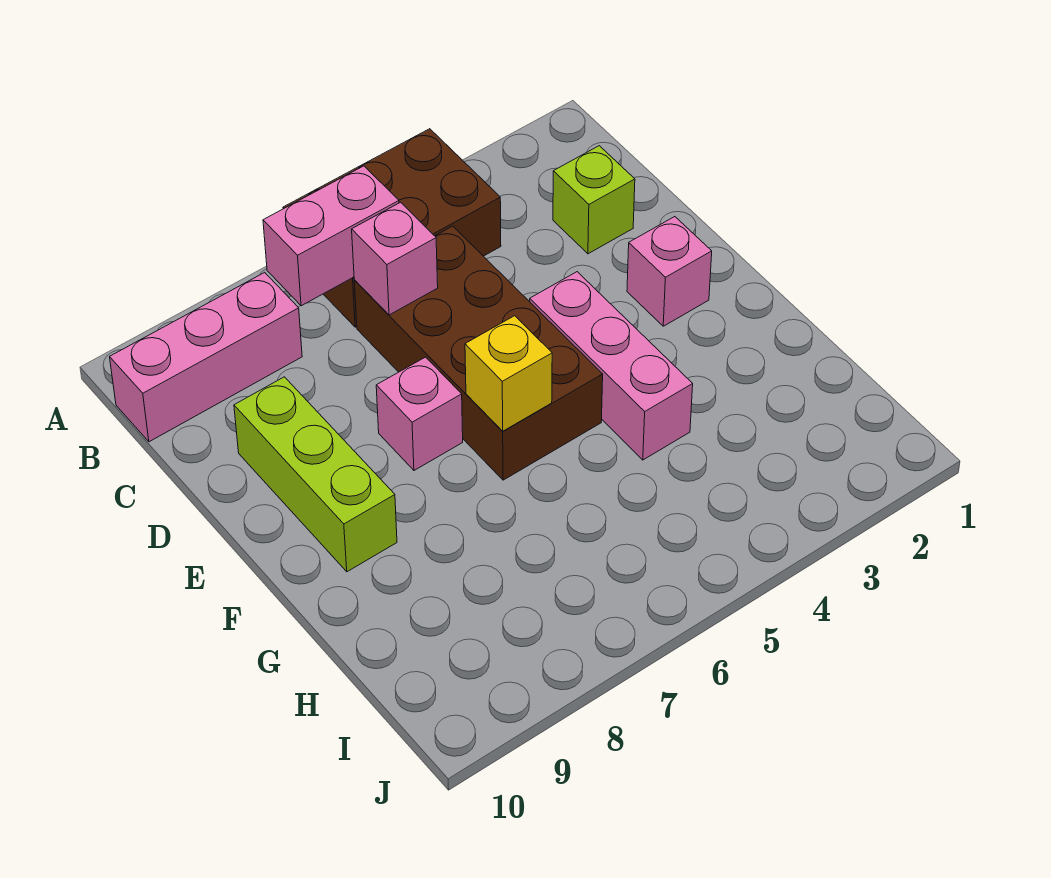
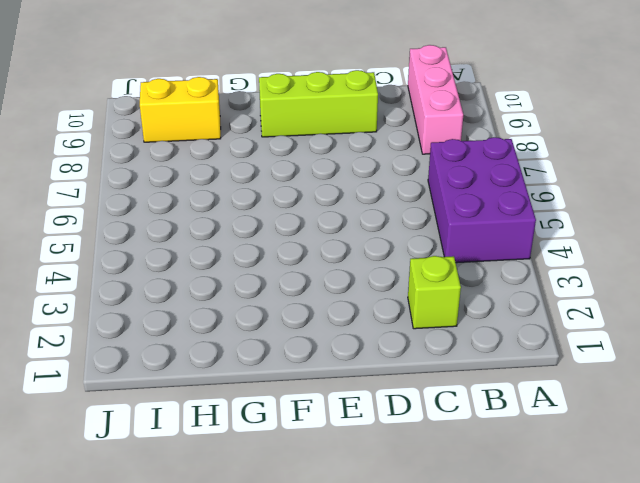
purple 2x3 brick [428,137,536,263] -> brown 2x3 brick [283,129,501,327]
yellow 1x2 brick [140,77,221,142] -> none
none -> brown 2x4 brick [354,226,603,480]
none -> pink 1x1 brick [627,217,712,326]

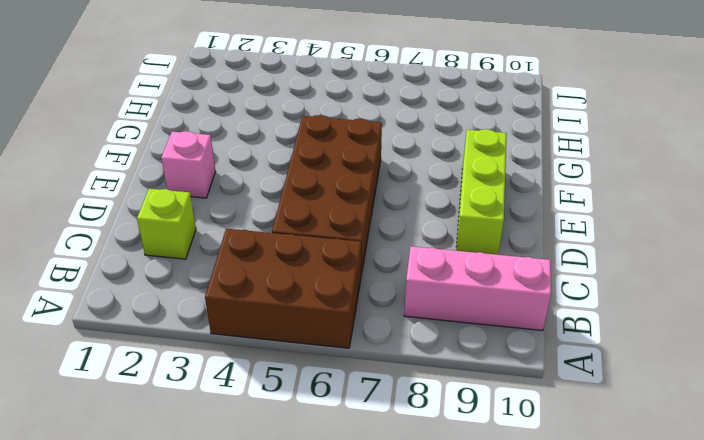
none -> pink 1x3 brick [530,272,693,460]
none -> pink 1x1 brick [376,357,463,470]

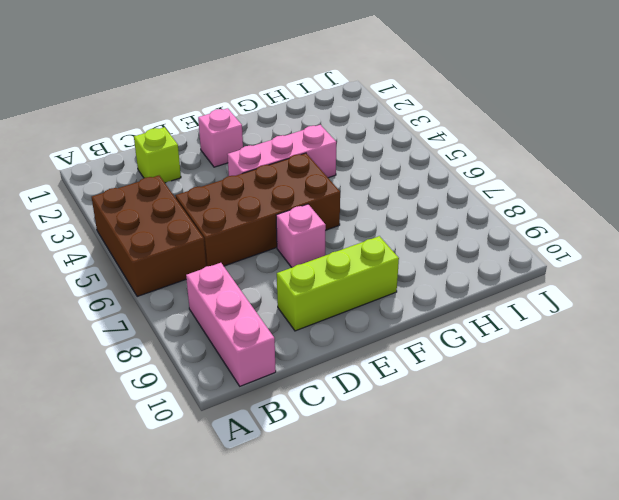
none -> pink 1x2 brick [263,166,399,306]
none -> pink 1x1 brick [352,202,438,315]

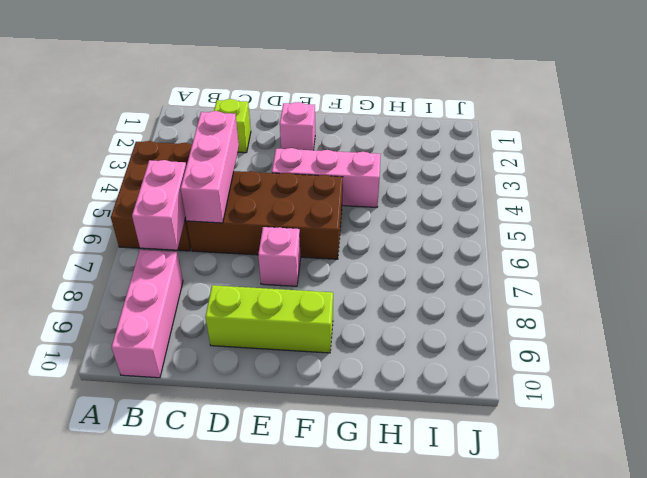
pink 1x3 brick [181,111,239,223] -> pink 1x1 brick [352,202,438,315]
none -> yellow 1x1 brick [465,316,552,431]

